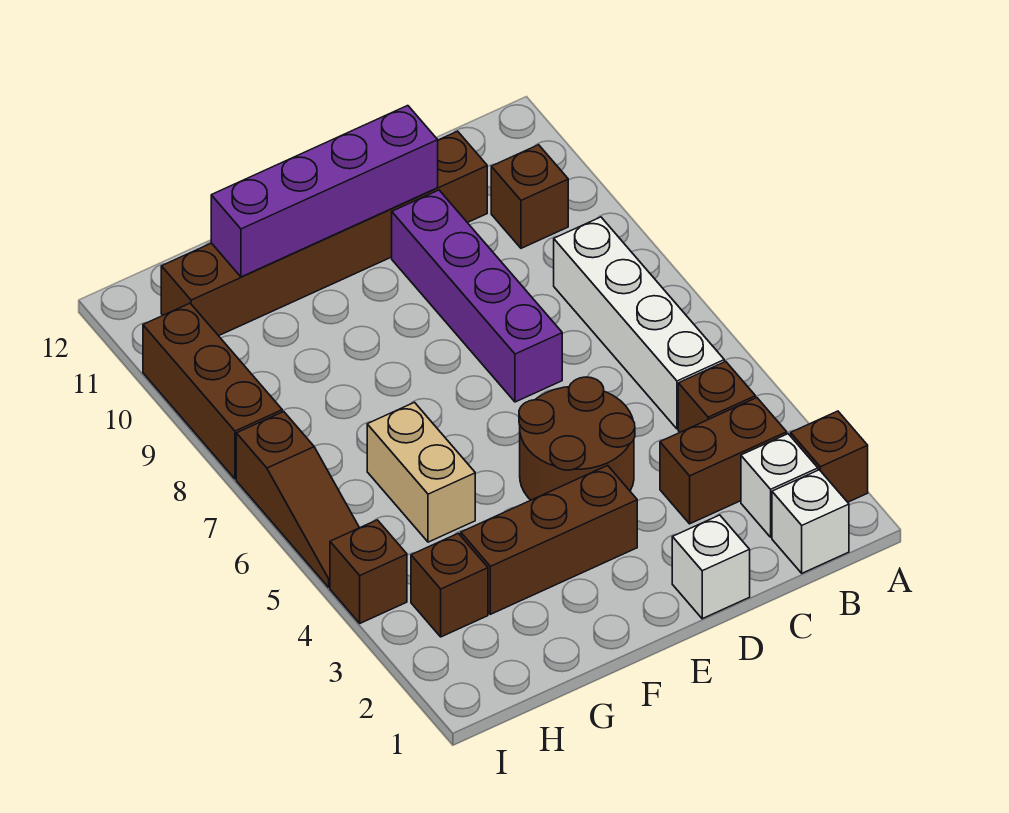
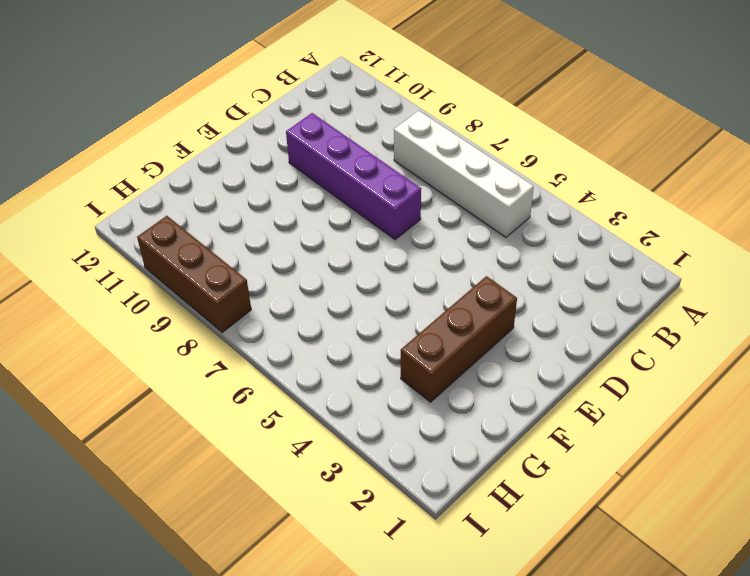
none -> brown 1x1 brick [791,411,868,502]
none -> white 1x1 brick [772,470,849,573]
none -> white 1x1 brick [741,434,818,537]

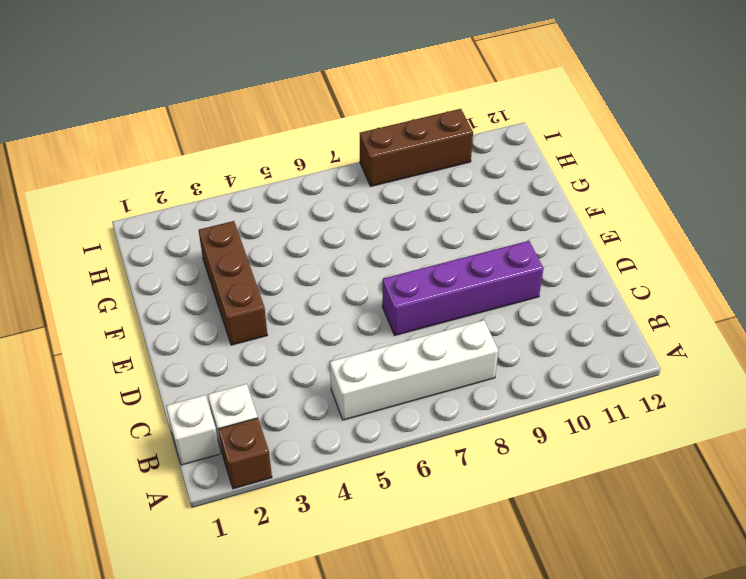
none -> brown 1x2 brick [660,398,787,524]
none -> brown 1x1 brick [678,362,756,432]
none -> brown 1x1 brick [491,145,568,248]

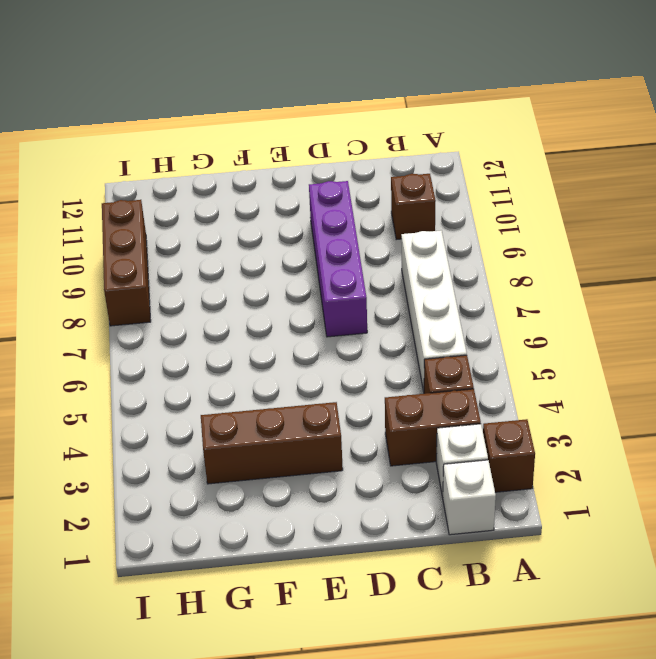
none -> brown 1x6 brick [161,131,487,336]
none -> white 1x1 brick [672,515,750,619]
none -> brown 2x2 round brick [519,377,635,500]

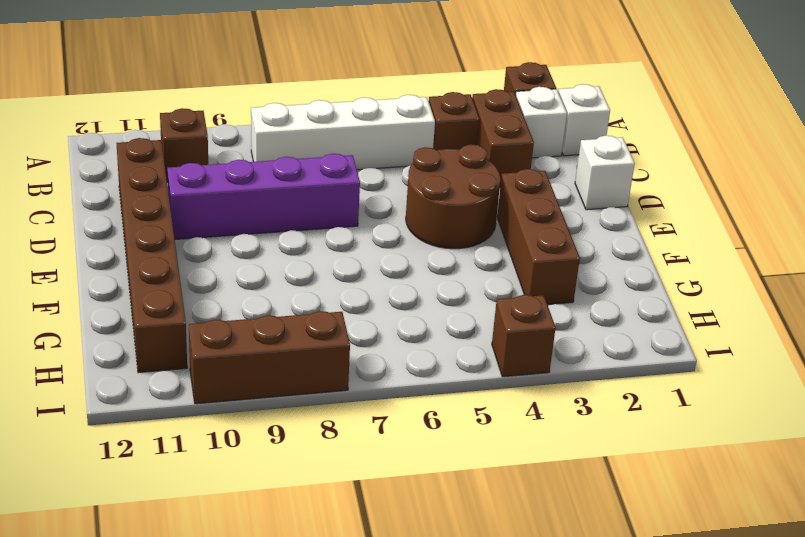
none -> tan 1x2 brick [367,402,475,542]
none -> brown 1x1 brick [411,533,488,637]
none -> brown 1x3 slope [236,412,359,587]

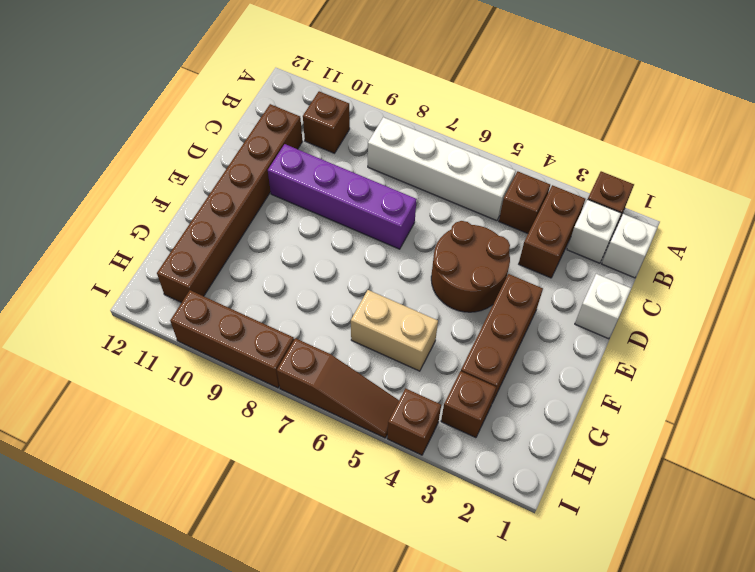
none -> purple 1x4 brick [211,106,438,277]

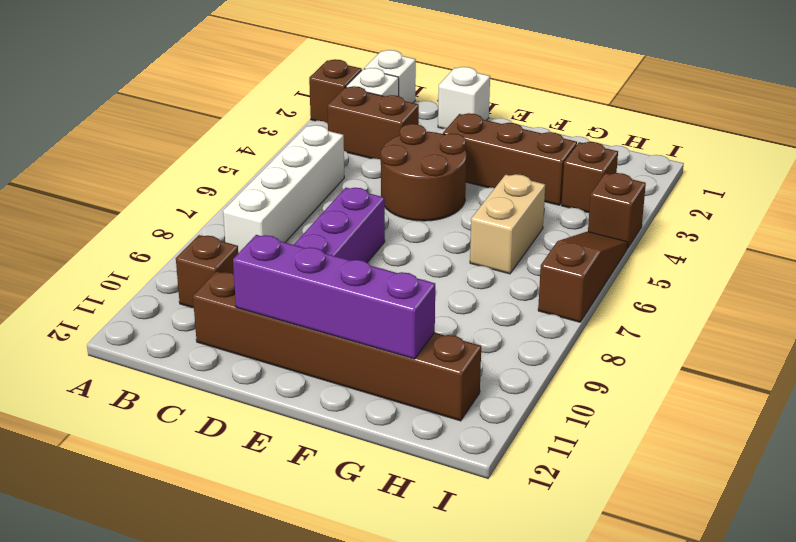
none -> brown 1x1 brick [678,362,756,432]
none -> brown 1x3 brick [143,303,282,479]

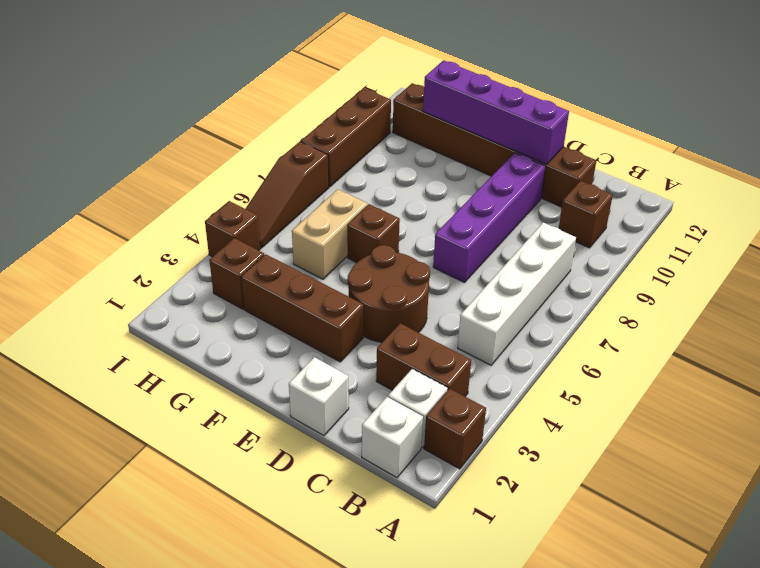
brown 1x1 brick [347,204,400,263] -> brown 1x1 brick moved to [678,362,756,432]

